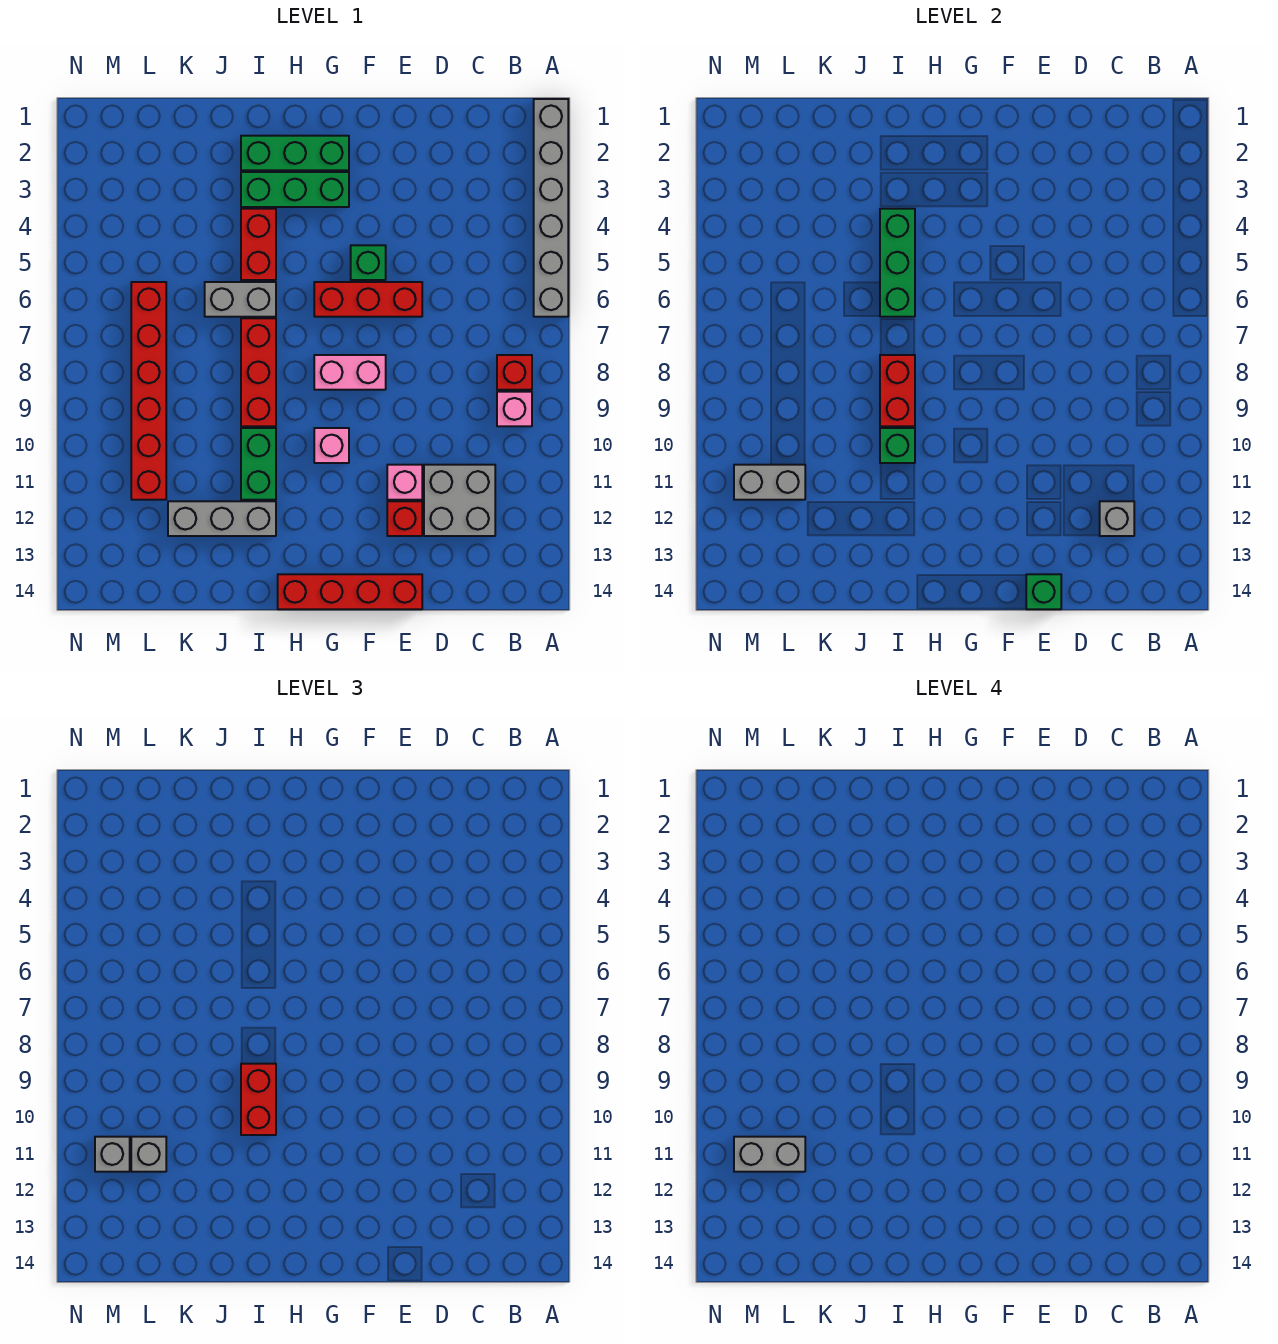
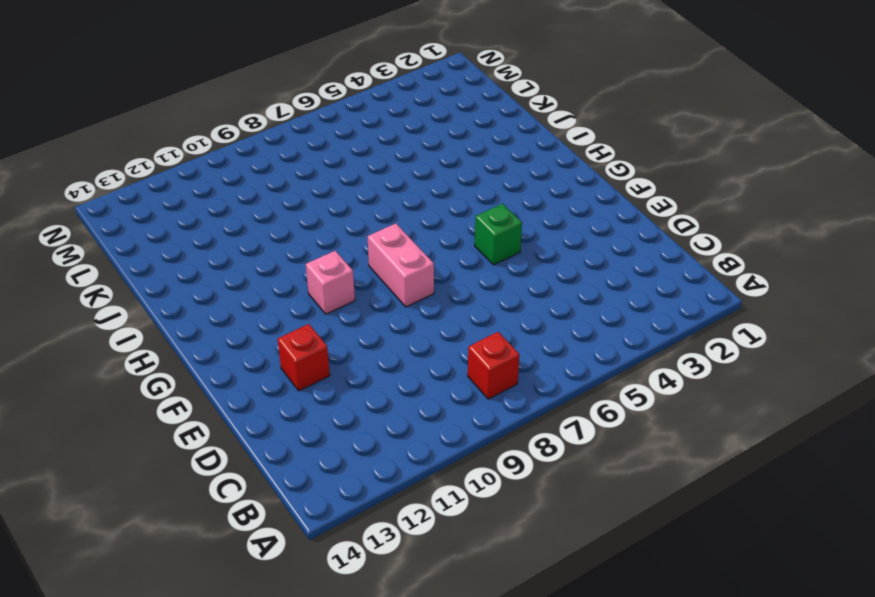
none -> grey 1x6 brick [534,99,568,317]
none -> pink 1x1 brick [497,392,532,426]
none -> grey 2x2 brick [424,465,495,536]

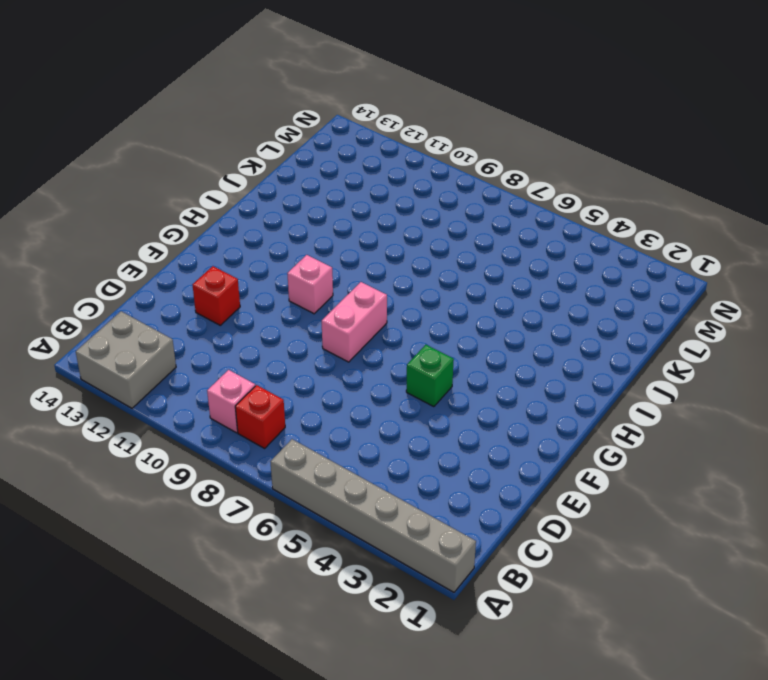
grey 2x2 brick [76,311,176,408] -> grey 2x2 brick moved to [424,465,495,536]
none -> red 1x3 brick [314,282,422,317]
none -> pink 1x1 brick [387,465,422,500]
none -> red 1x4 brick [278,574,422,609]

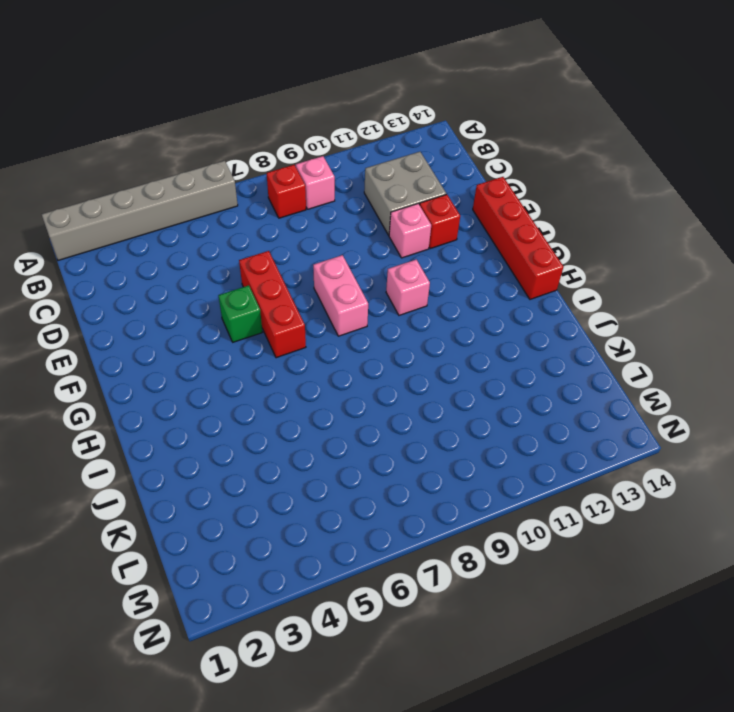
none -> green 1x3 brick [241,136,349,170]
none -> green 1x3 brick [241,172,349,207]
none -> red 1x2 brick [241,209,276,280]

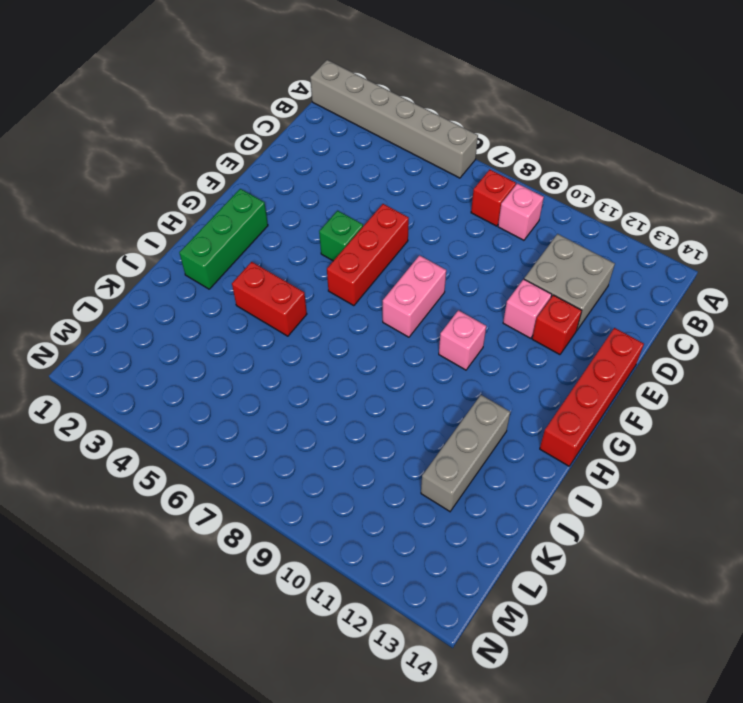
none -> green 1x3 brick [241,172,349,207]
none -> grey 1x2 brick [205,282,276,317]
none -> red 1x3 brick [241,318,276,426]

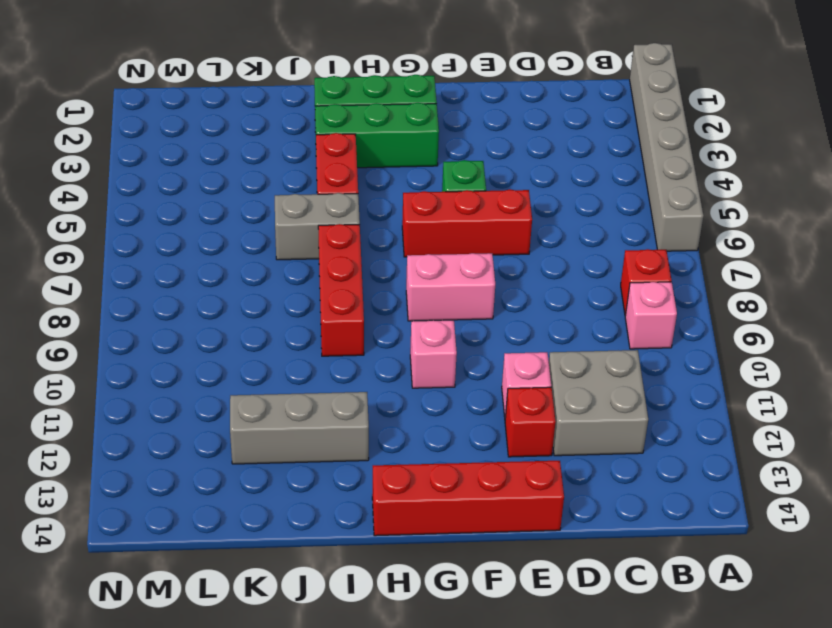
none -> green 1x2 brick [241,428,276,500]
none -> red 1x6 brick [131,282,166,500]
none -> grey 1x1 brick [1100,501,1134,536]

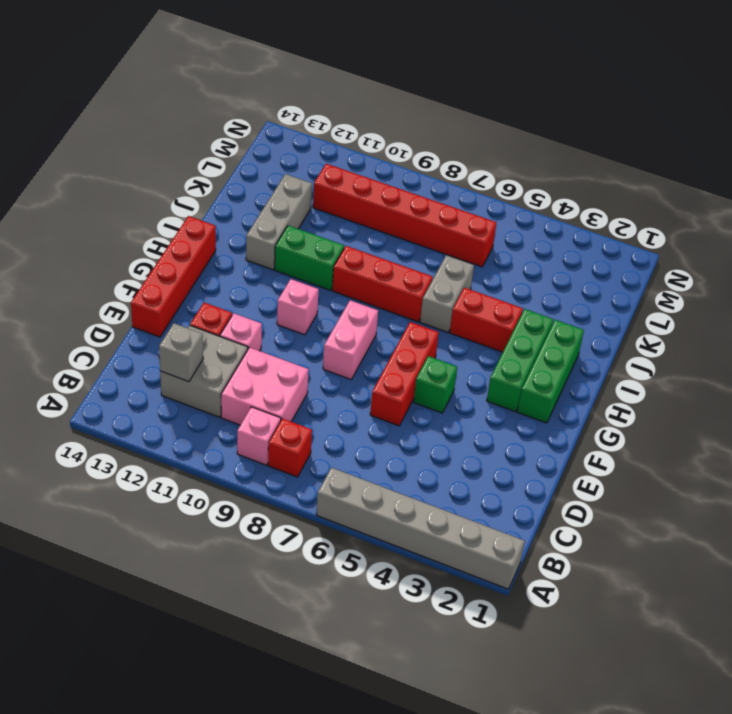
pink 2x2 brick [221,347,309,425] -> none
none -> green 1x1 brick [1026,574,1061,609]
none -> green 1x3 brick [880,209,915,317]
none -> red 1x2 brick [880,355,915,426]

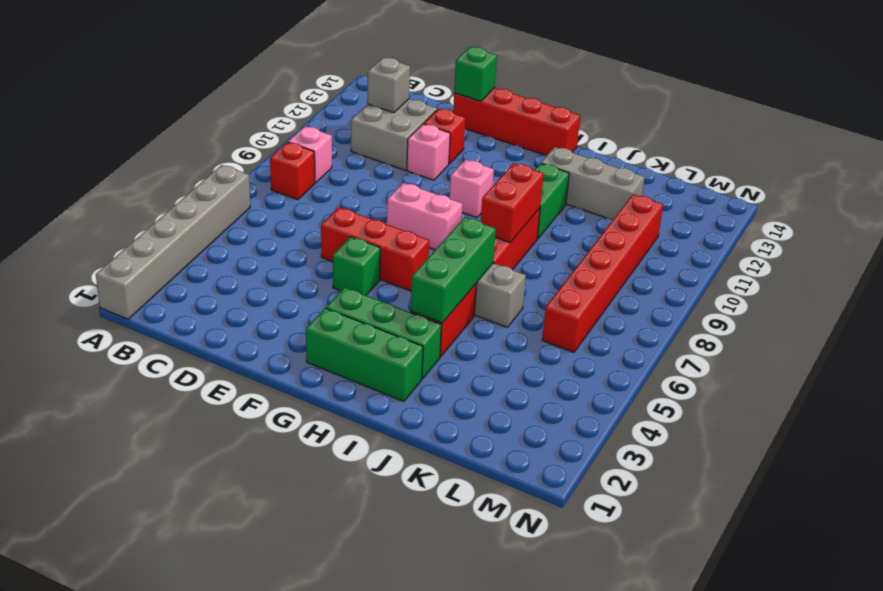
none -> green 1x1 brick [880,428,915,463]
none -> grey 1x2 brick [734,465,805,500]
none -> red 1x2 brick [241,1064,276,1135]

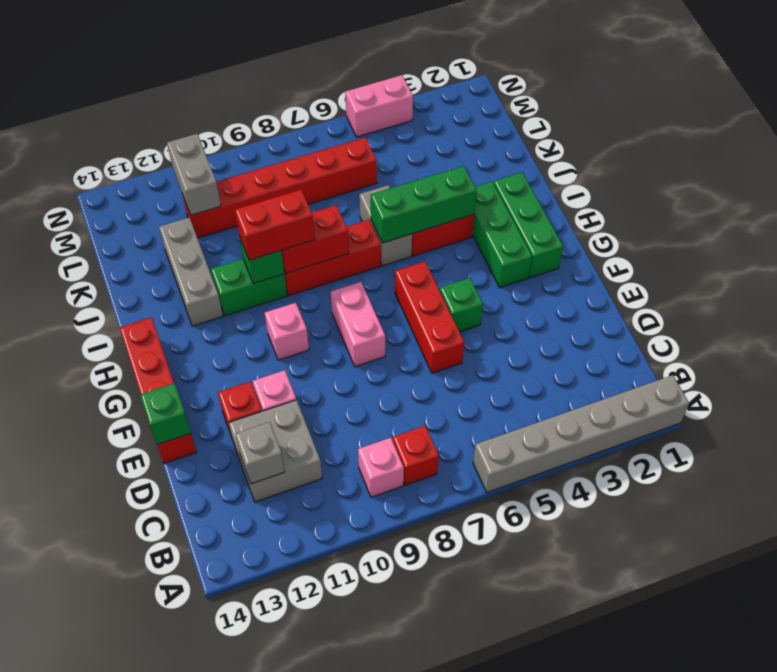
pink 1x2 brick [345,75,413,137] -> none
none -> grey 1x1 brick [131,1137,166,1172]
none -> grey 1x1 brick [95,1137,130,1172]
none -> grey 1x2 brick [734,1137,805,1172]

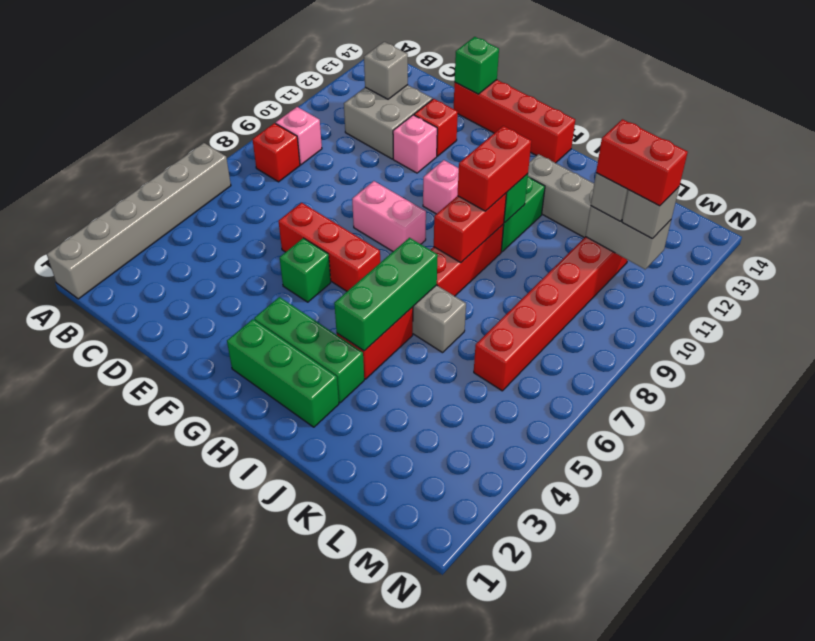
red 1x2 brick [596,119,688,206] -> grey 1x2 brick [734,1137,805,1172]

